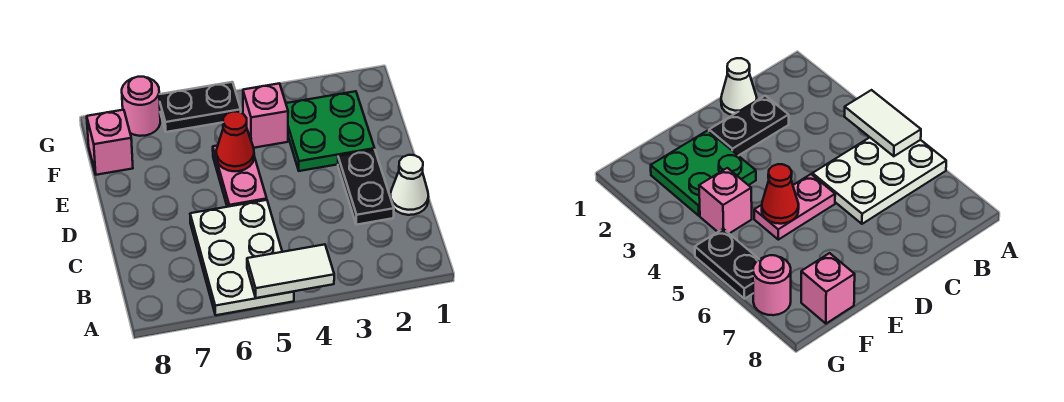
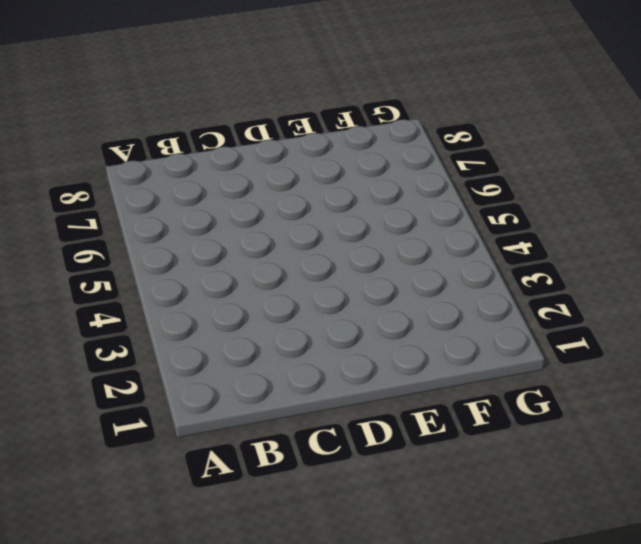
none -> white 2x3 plate [190,200,294,315]
none -> white 1x1 cone [390,155,429,215]

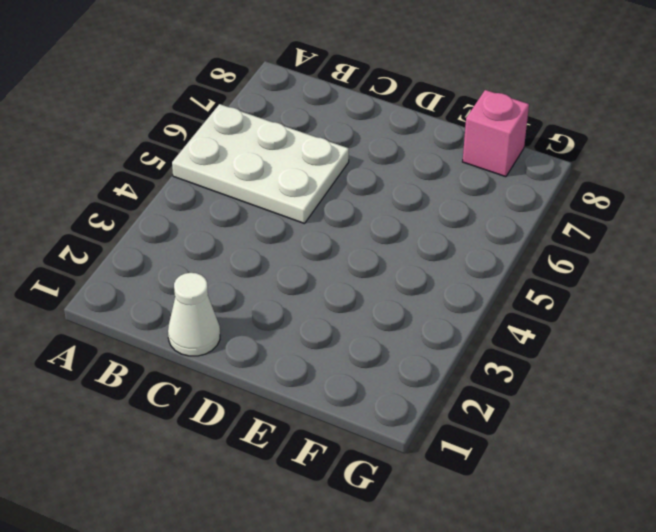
none -> black 1x2 plate [338,150,394,225]
none -> pink 1x2 plate [213,146,267,207]

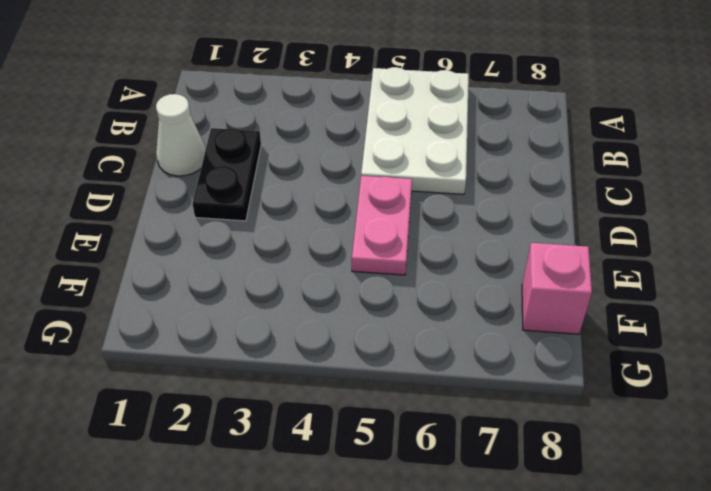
none -> green 2x2 plate [286,91,374,171]
none -> pink 1x1 brick [243,83,288,148]

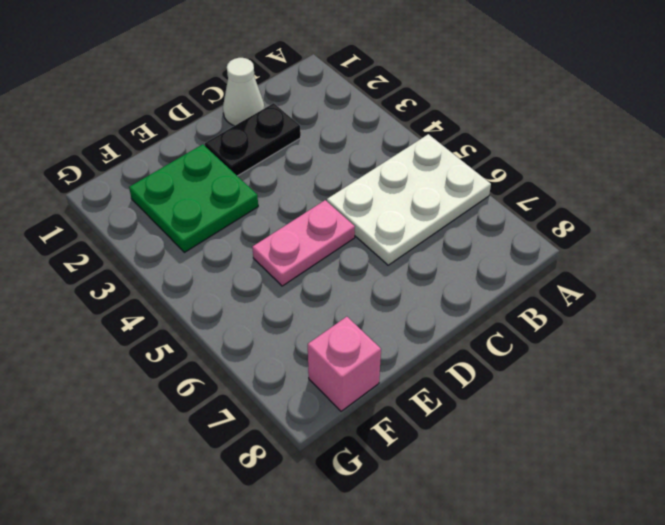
none -> pink 1x1 brick [243,83,288,148]
none -> black 1x2 plate [159,82,241,132]

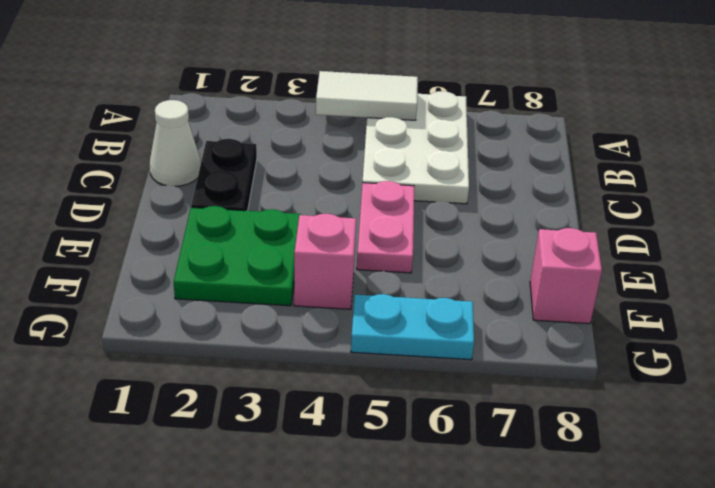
cyan 1x2 plate [351,294,474,360] -> black 1x2 plate [159,82,241,132]
none -> pink 1x1 round brick [122,77,160,136]
none -> red 1x1 cone [216,112,254,171]

